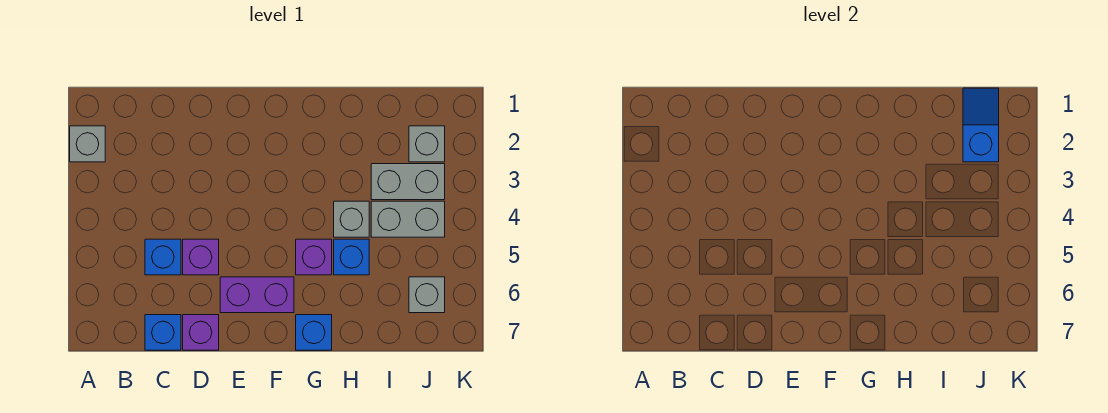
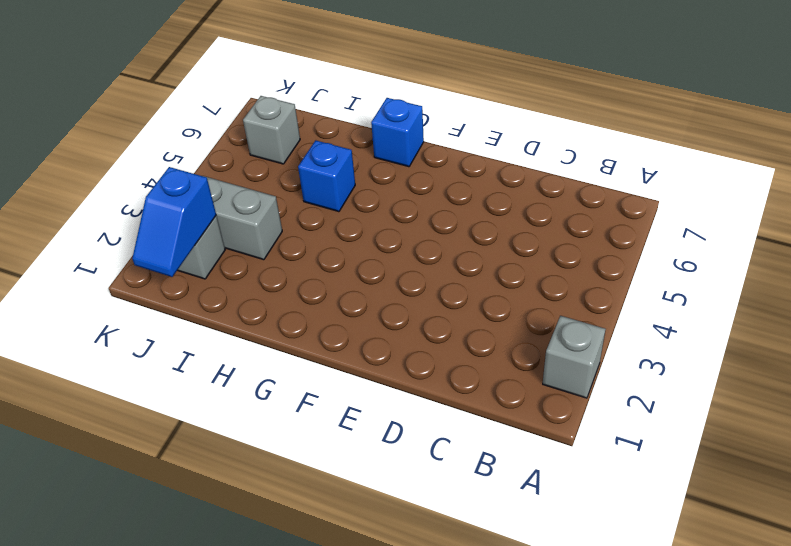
none -> blue 1x1 brick [145,239,181,275]
none -> blue 1x1 brick [145,315,181,350]
none -> purple 1x1 brick [183,239,219,275]

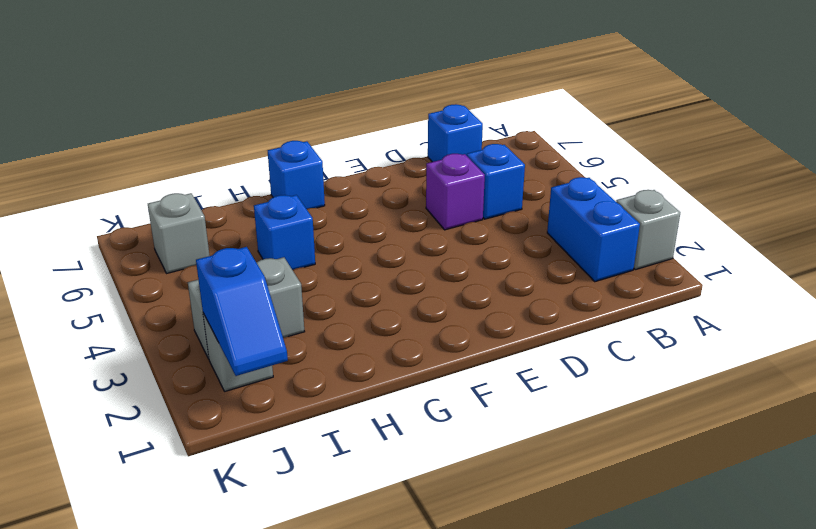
blue 1x2 brick [547,177,640,282] -> none
none -> purple 1x1 brick [183,315,219,350]
none -> purple 1x2 brick [220,277,294,313]
none -> purple 1x1 brick [296,239,332,275]

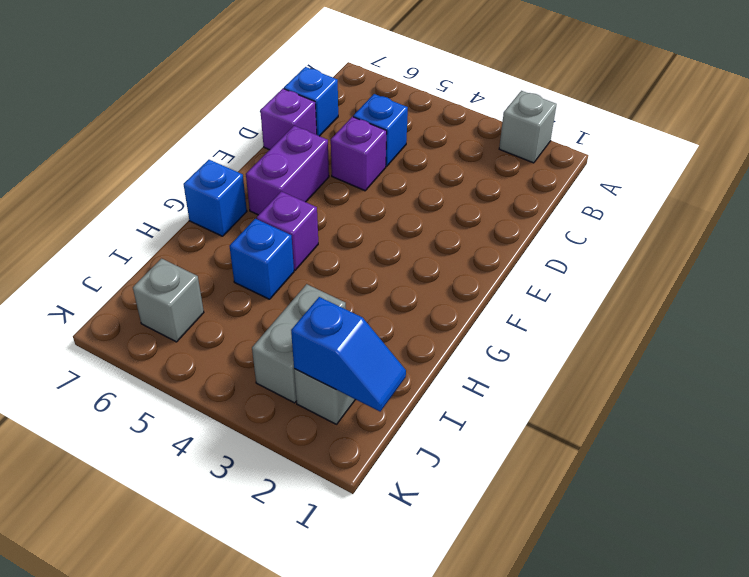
none -> grey 1x1 brick [334,201,369,237]
none -> grey 1x2 brick [371,201,445,237]

